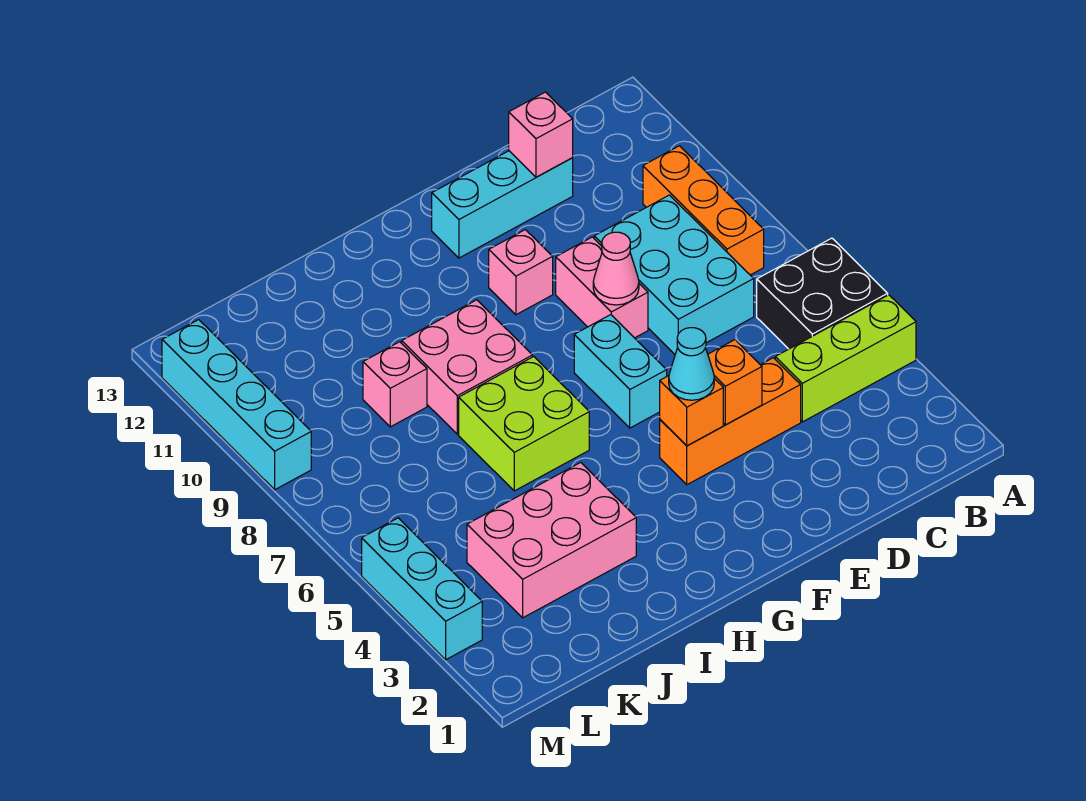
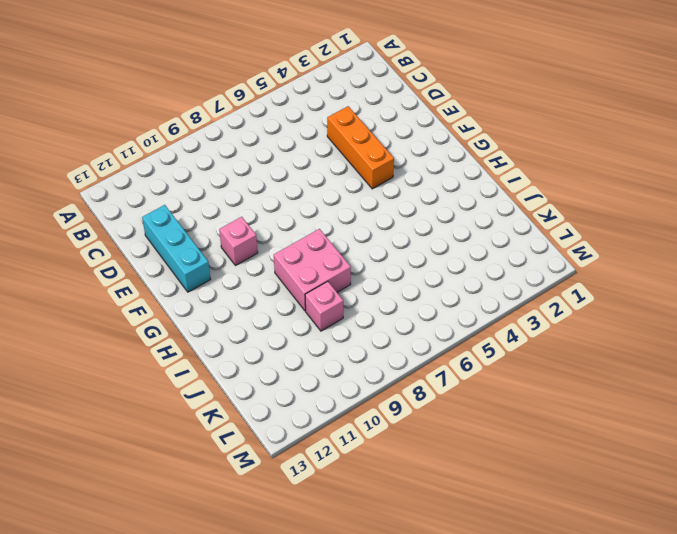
none -> lime 1x3 brick [775,295,916,422]
none -> black 2x2 brick [757,238,888,349]
none -> orange 1x3 brick [643,146,764,275]

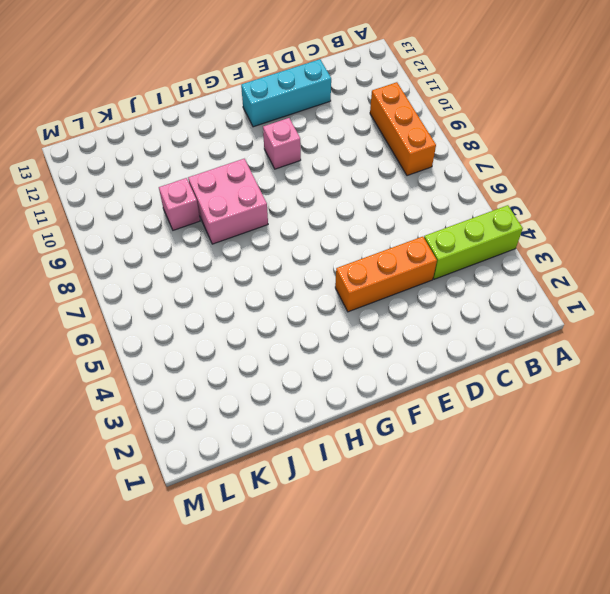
none -> black 2x2 brick [757,238,888,349]
none -> cyan 2x3 brick [594,195,754,354]
none -> pink 1x2 brick [556,237,648,338]

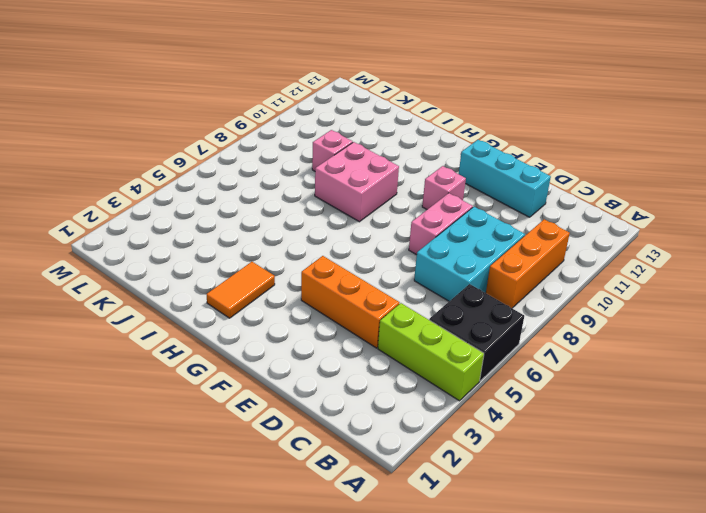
orange 1x2 tile [206,262,275,318] -> none
none -> cyan 1x2 brick [574,315,667,428]
none -> lime 2x2 brick [459,357,589,491]
none -> pink 2x3 brick [467,462,636,618]

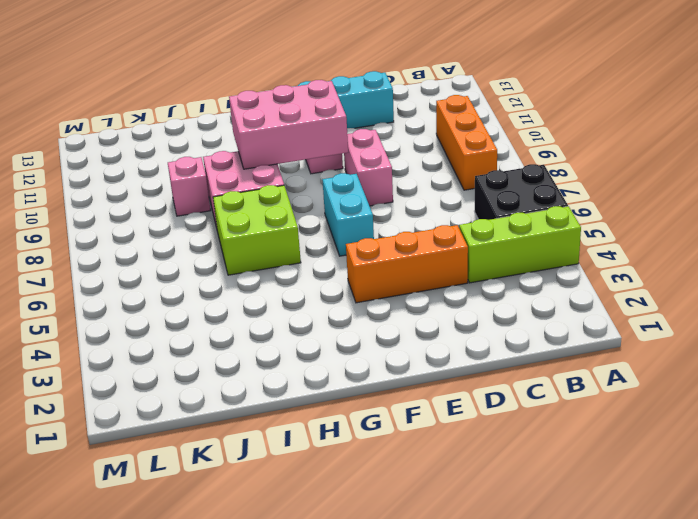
pink 2x3 brick [229,80,348,169] -> pink 2x3 brick moved to [467,462,636,618]
none -> cyan 2x3 brick [594,195,754,354]
none -> cyan 1x3 brick [362,518,482,660]
none -> cyan 1x4 brick [162,320,311,490]

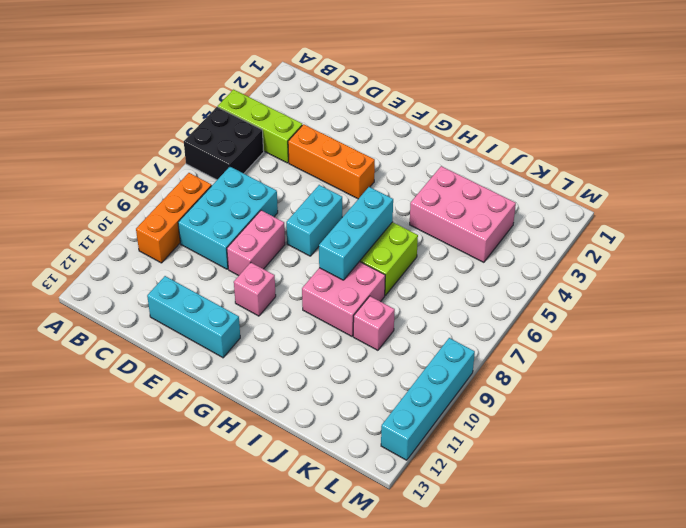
cyan 1x3 brick [319,187,393,280] -> cyan 1x3 brick moved to [362,518,482,660]
none -> pink 1x1 brick [509,92,573,177]
none -> orange 1x1 brick [708,340,762,425]
none -> pink 1x1 cone [593,232,639,305]

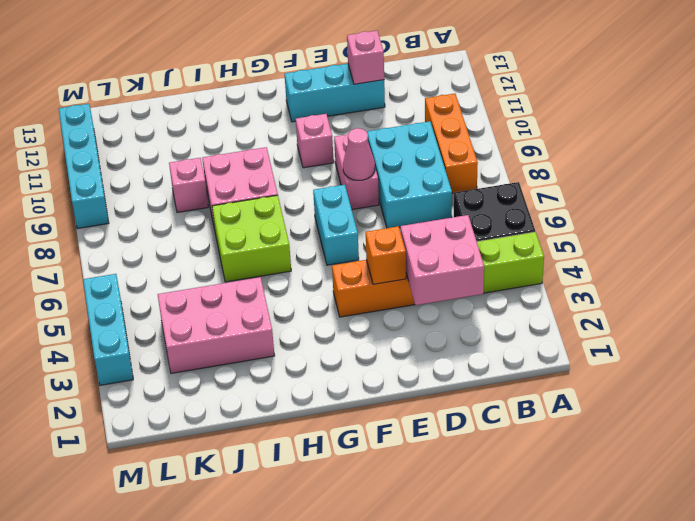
pink 2x2 brick [400,215,484,305] -> none
none -> orange 1x1 brick [660,376,723,446]
none -> cyan 1x1 cone [669,328,714,400]

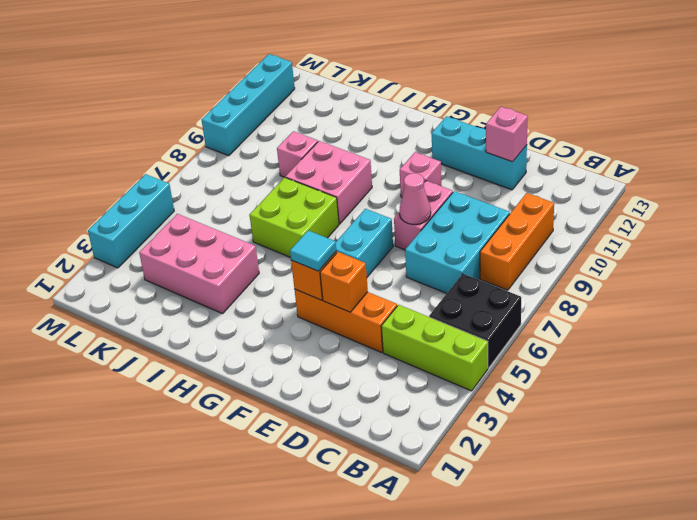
cyan 1x1 tile [290,230,336,271] -> cyan 1x1 cone [669,328,714,400]

